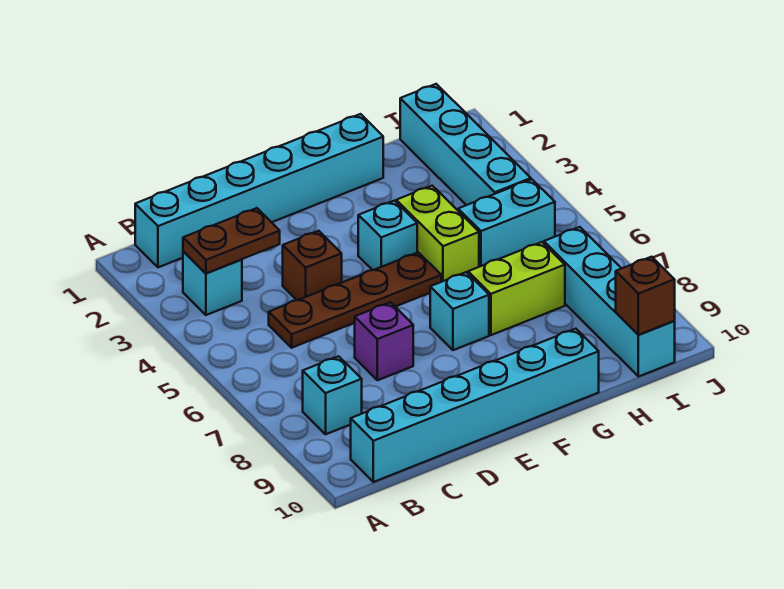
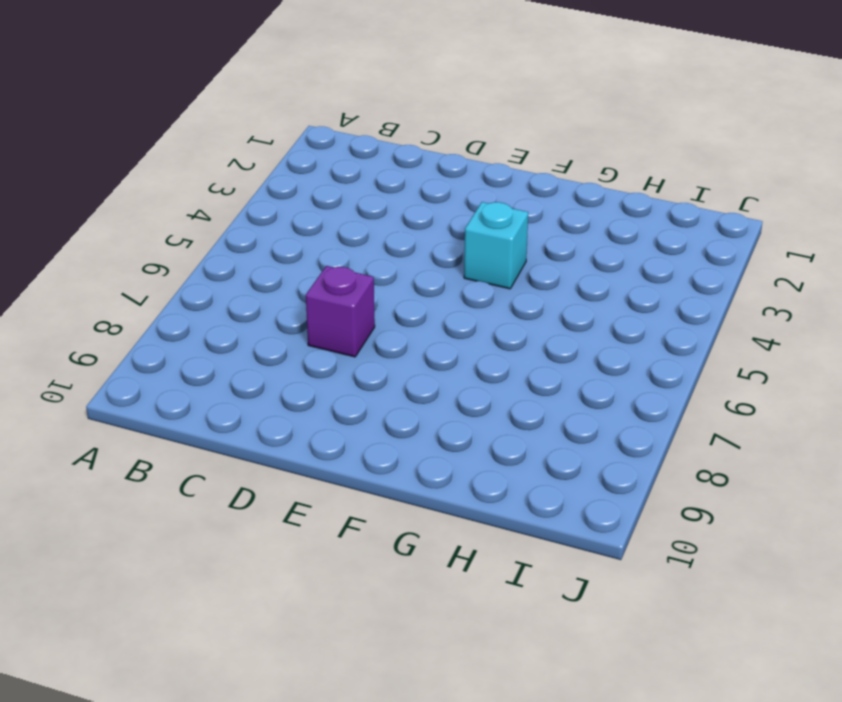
none -> cyan 1x6 brick [135,114,383,267]
none -> cyan 1x1 brick [183,252,242,315]
none -> cyan 1x1 brick [303,356,362,434]

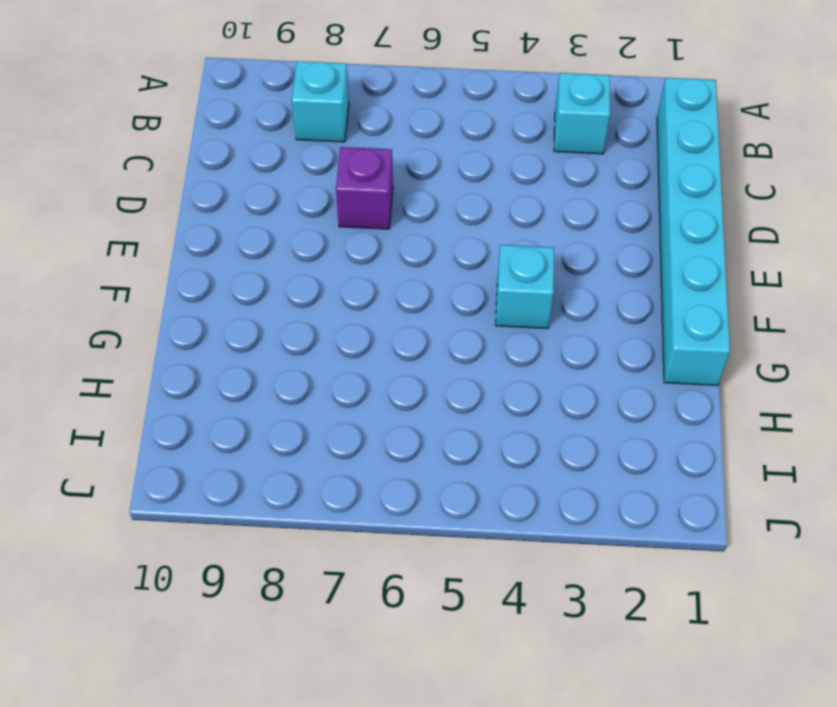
none -> cyan 1x6 brick [351,329,599,482]
none -> brown 1x4 plate [269,252,441,348]
none -> brown 1x1 brick [283,231,342,300]

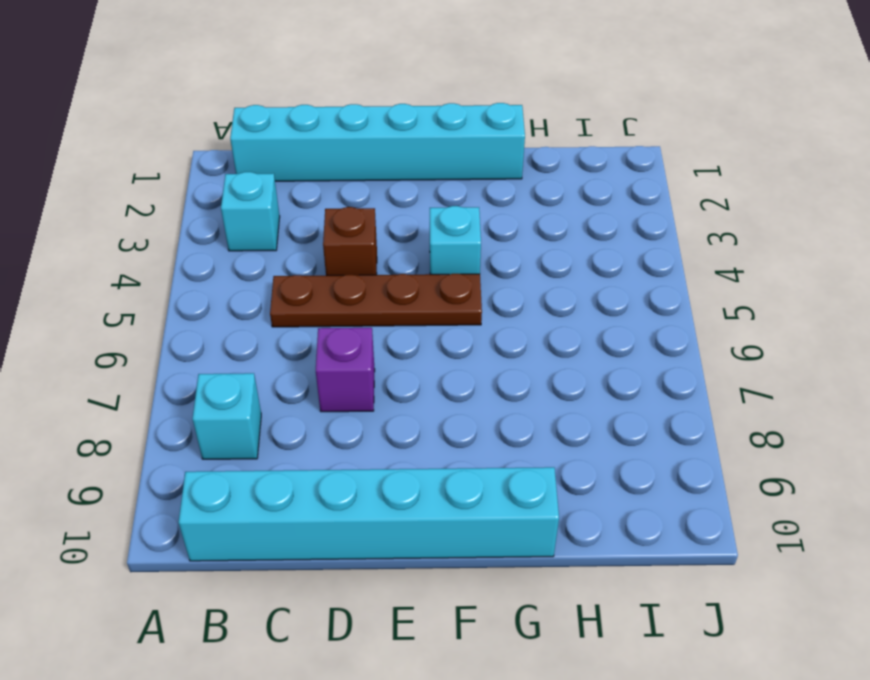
none -> cyan 1x1 brick [430,272,489,350]
none -> lime 1x2 brick [396,186,479,282]
none -> lime 1x2 brick [468,242,565,335]

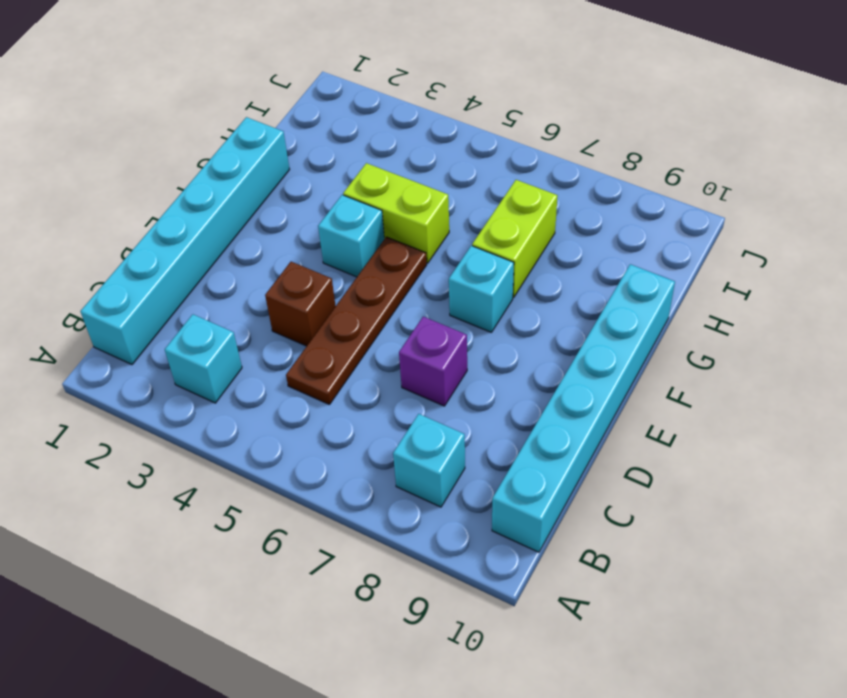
none -> cyan 1x2 brick [458,179,555,267]
none -> cyan 1x4 brick [400,84,531,205]
none -> cyan 1x4 brick [544,227,675,377]

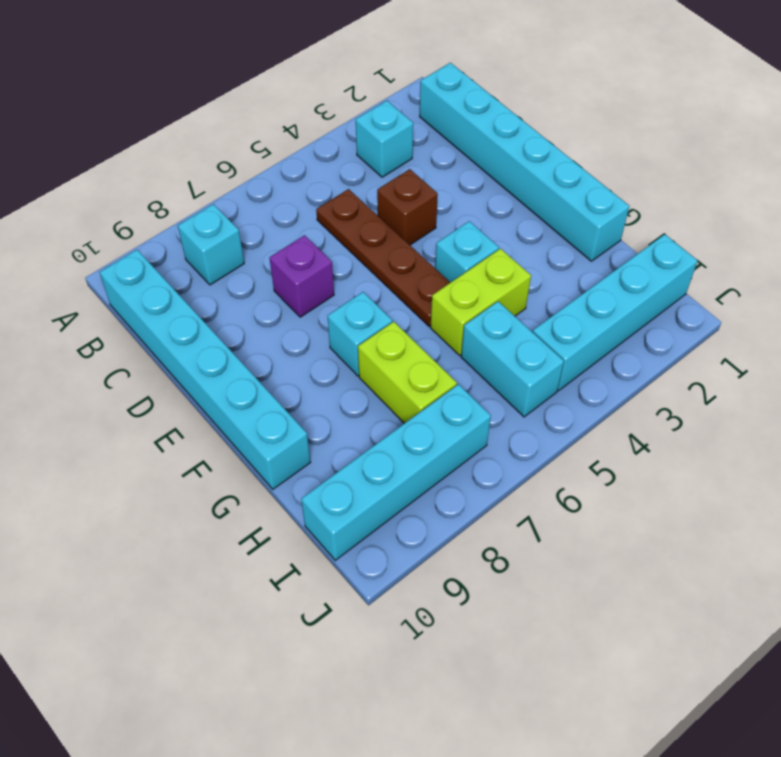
none -> brown 1x2 plate [183,208,280,273]
none -> brown 1x1 brick [616,257,675,335]

